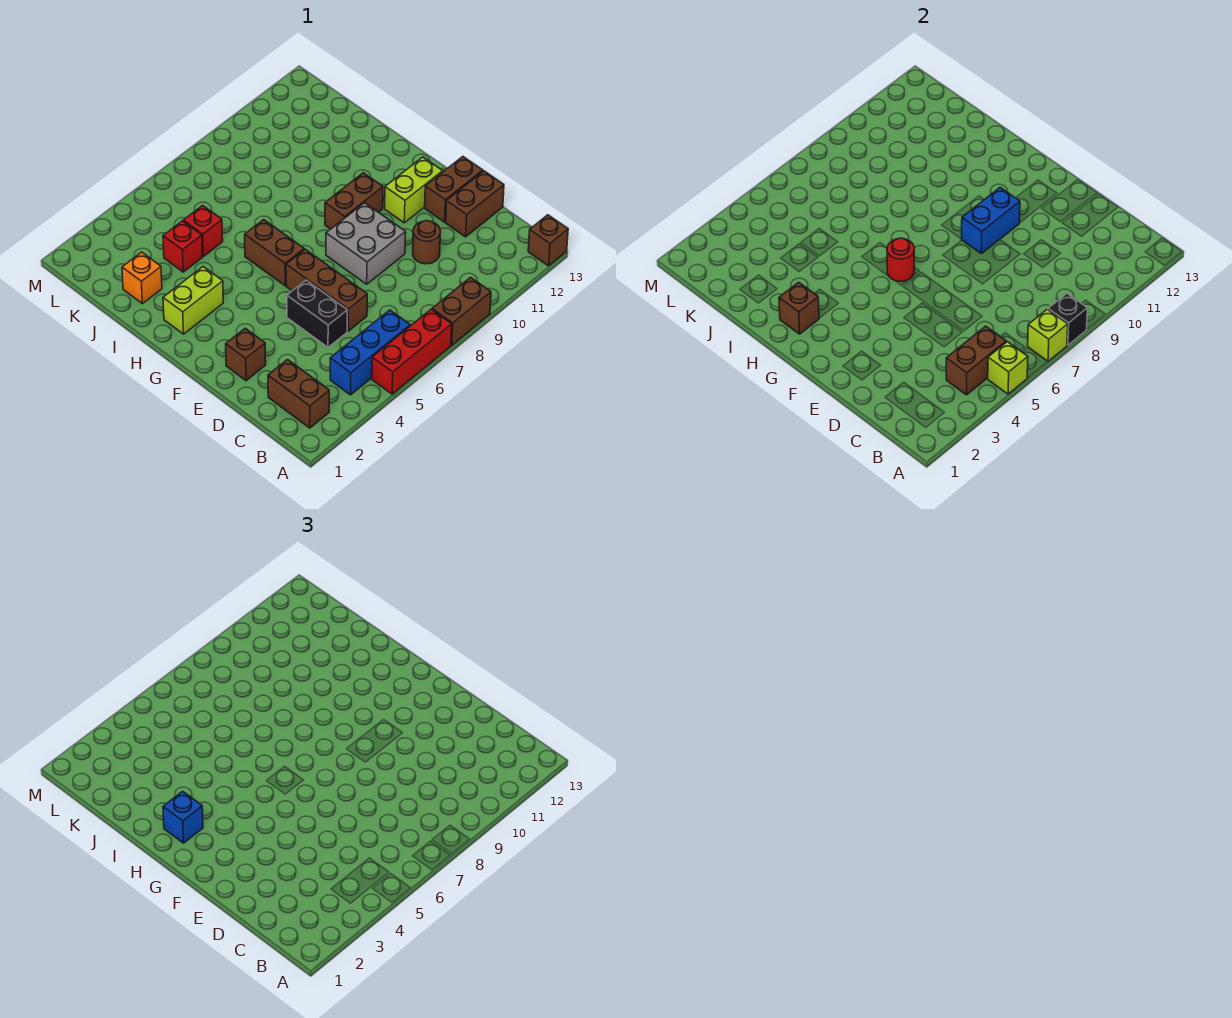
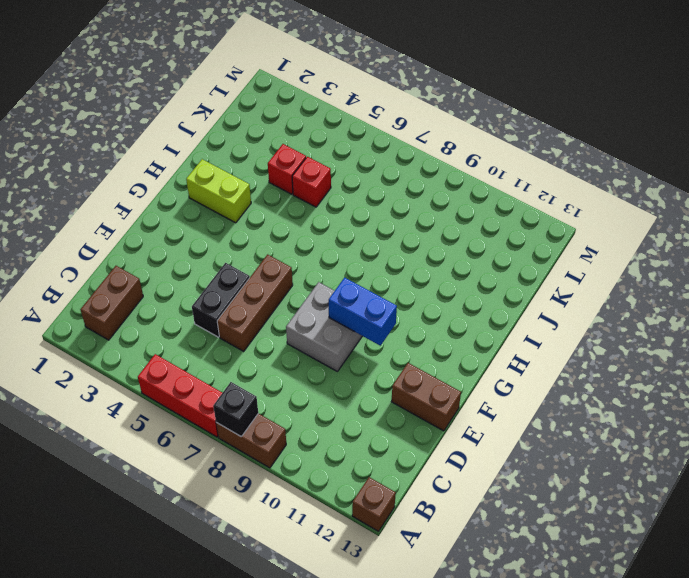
none -> blue 1x3 brick [330,310,410,395]
none -> brown 1x1 round brick [413,221,440,264]
none -> brown 1x2 brick [446,171,504,237]

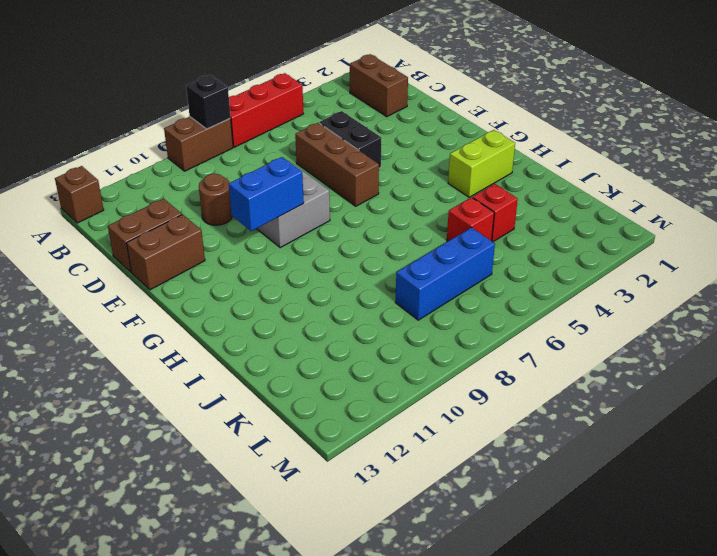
blue 1x3 brick [395,227,495,320] -> blue 1x3 brick moved to [330,310,410,395]
none -> brown 1x1 brick [226,328,266,381]
none -> lime 1x2 brick [385,157,443,223]
none -> brown 1x2 brick [245,220,304,286]

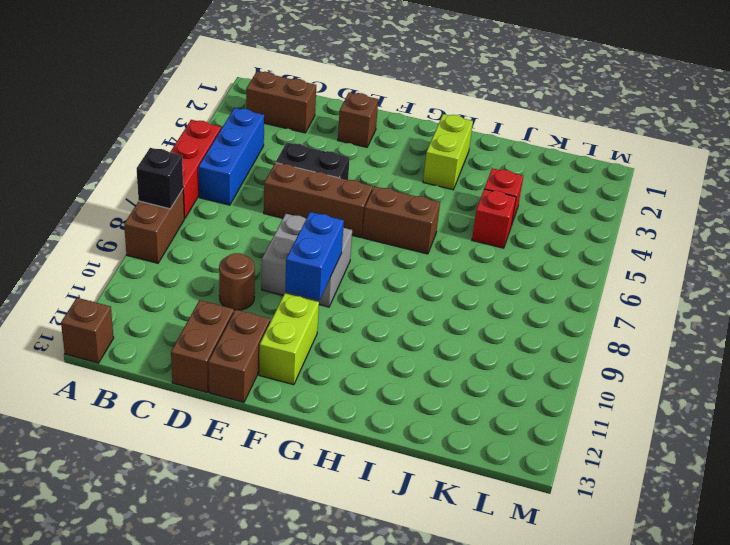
none -> brown 1x2 brick [325,173,383,229]
none -> orange 1x1 brick [122,252,162,304]
none -> lime 1x1 brick [988,342,1028,394]

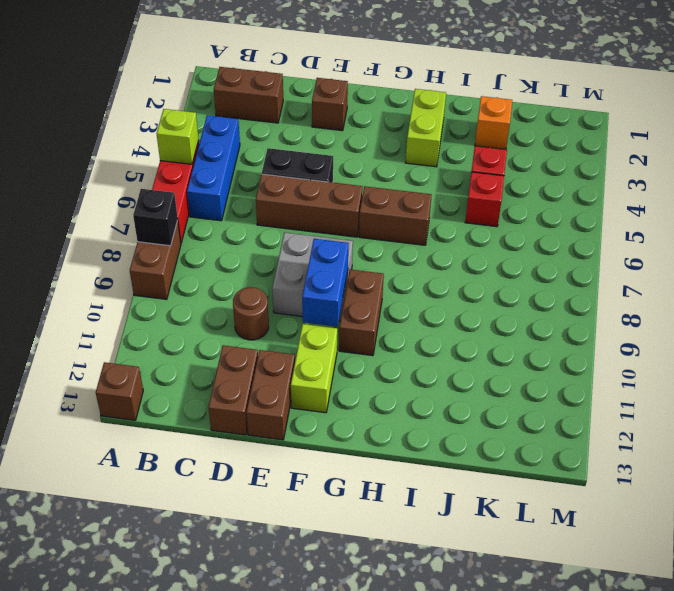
none -> lime 1x1 brick [1028,309,1068,361]
none -> brown 1x2 brick [946,326,1006,395]
none -> red 1x1 round brick [887,238,914,281]

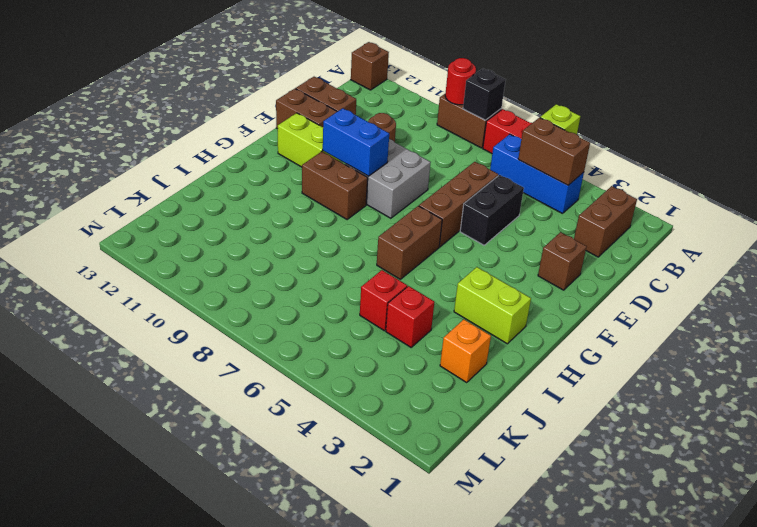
red 1x1 round brick [445,58,476,105] -> red 1x1 round brick moved to [887,238,914,281]
none -> lime 1x1 brick [1028,309,1068,361]
none -> brown 1x1 brick [779,282,819,334]
none -> blue 1x1 brick [163,791,203,843]

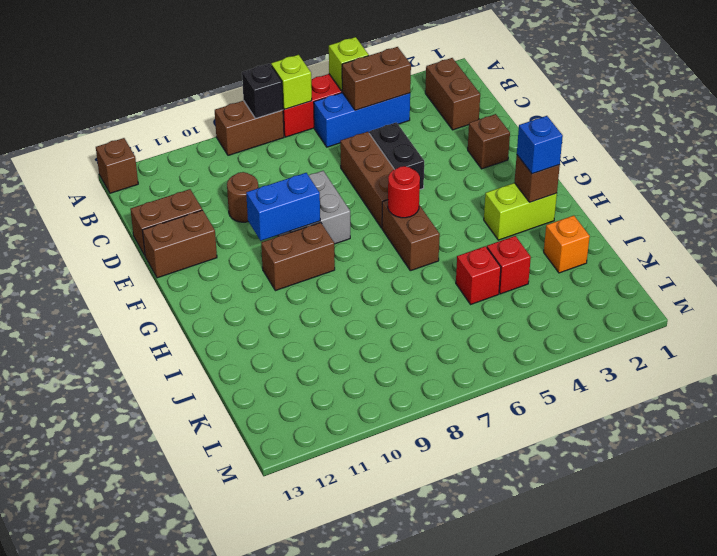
none -> lime 1x2 brick [385,157,443,223]

